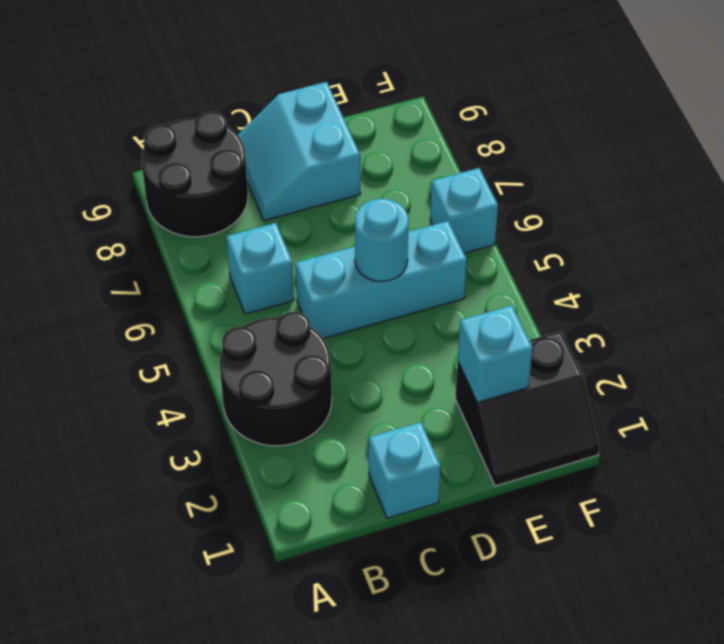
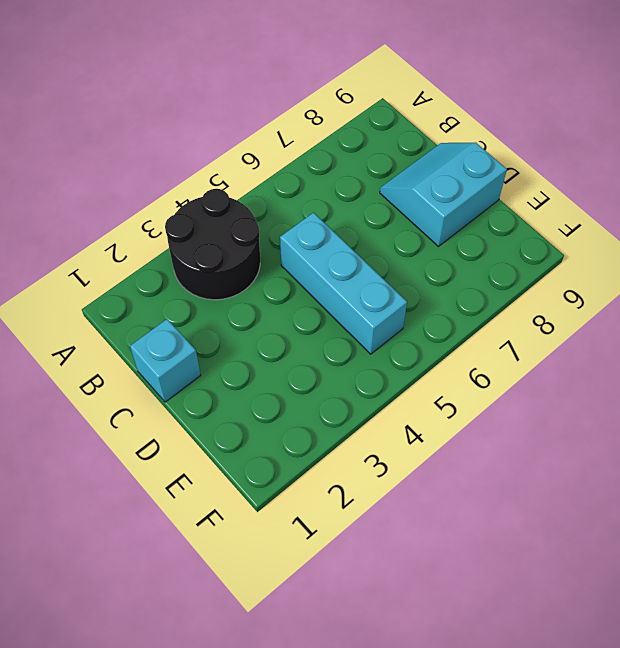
none -> black 2x2 round brick [141,112,248,237]
none -> cyan 1x1 brick [227,223,294,314]

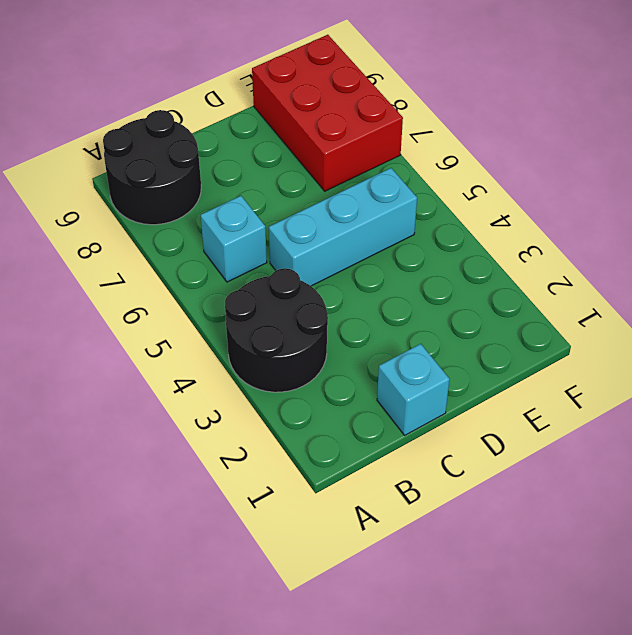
red 2x3 brick [252,35,403,191] -> none
none -> cyan 2x2 slope [238,82,360,221]
none -> black 2x2 slope [455,331,599,486]

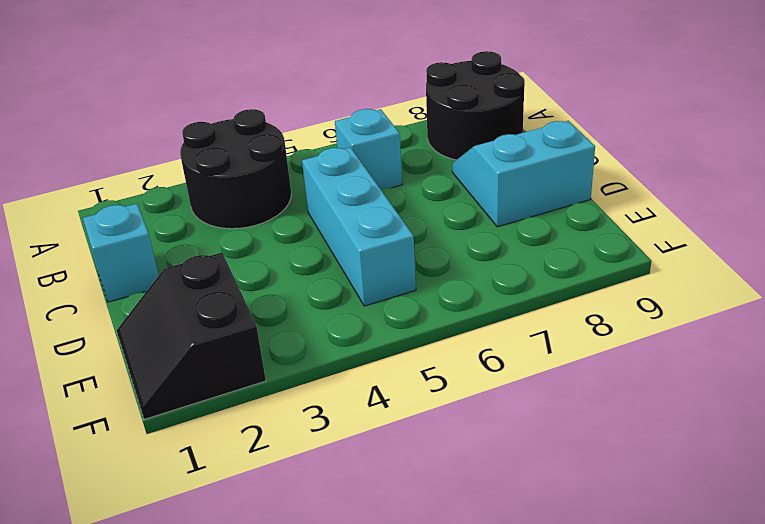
none -> cyan 1x1 brick [430,168,498,253]
none -> cyan 1x1 round brick [355,199,409,281]

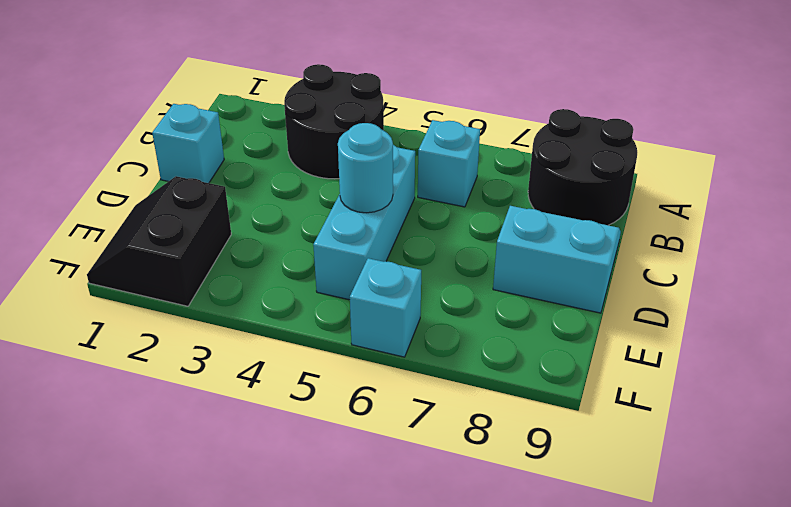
none -> cyan 1x1 brick [458,305,533,402]

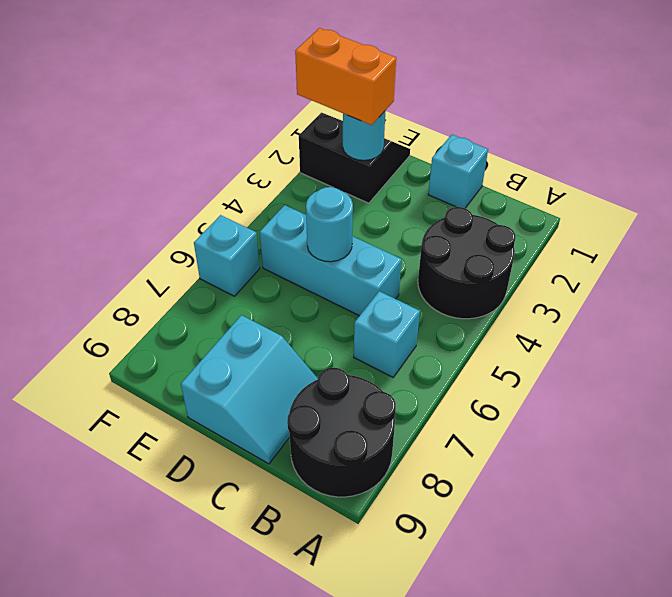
cyan 1x1 round brick [343,111,385,160] -> cyan 1x1 brick [458,305,533,402]
orange 1x2 brick [295,28,396,125] -> none

